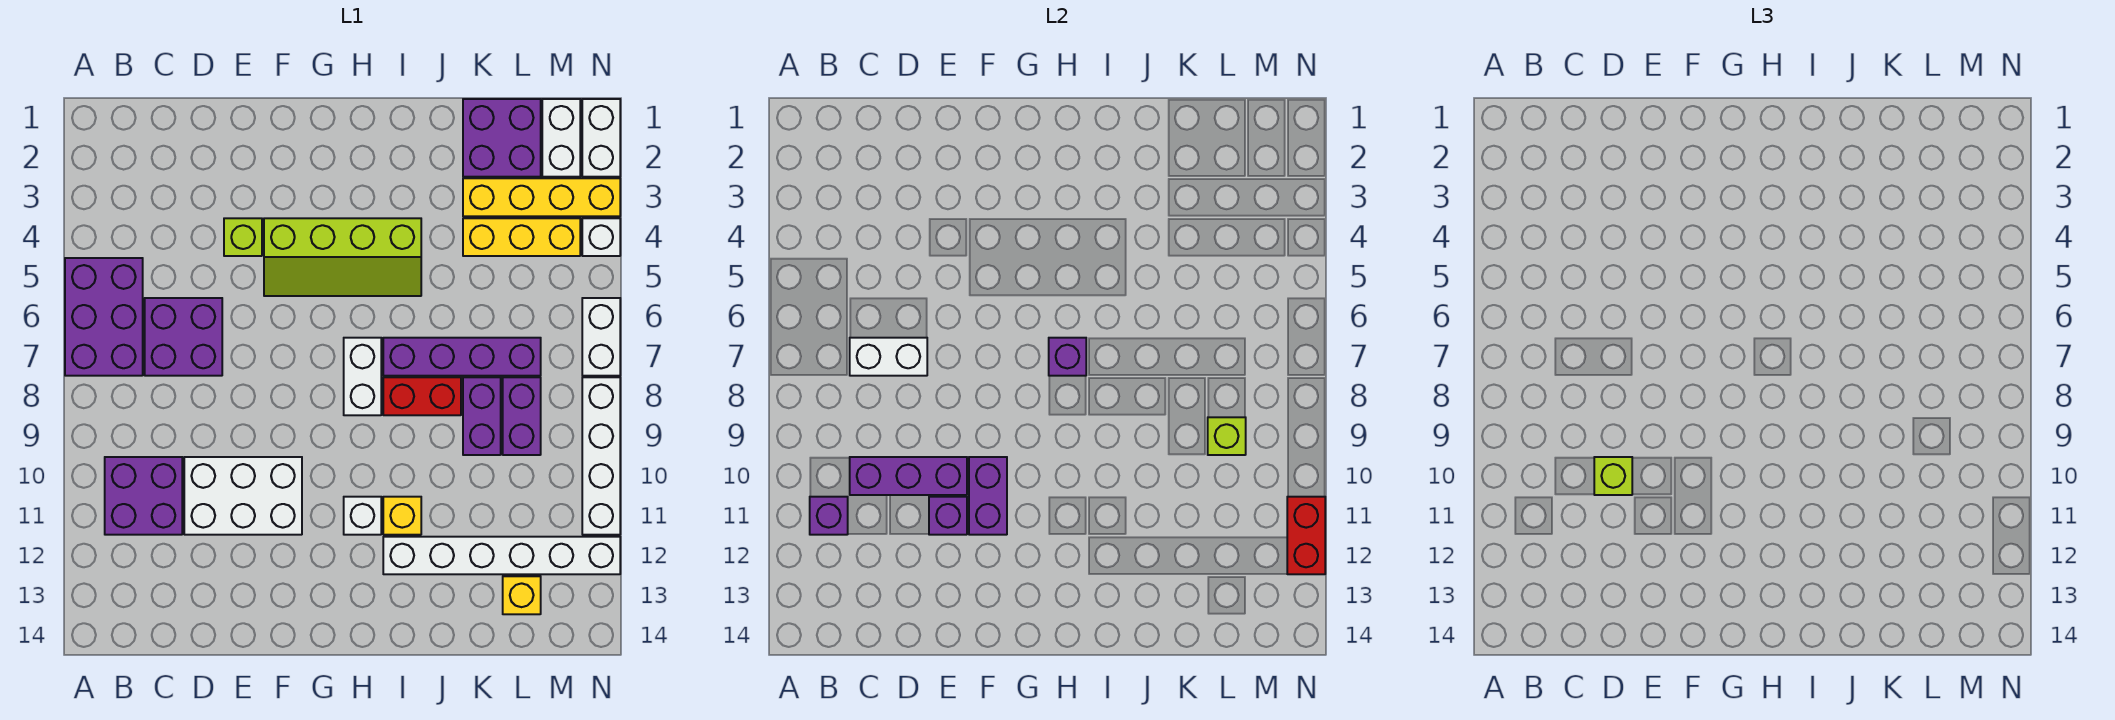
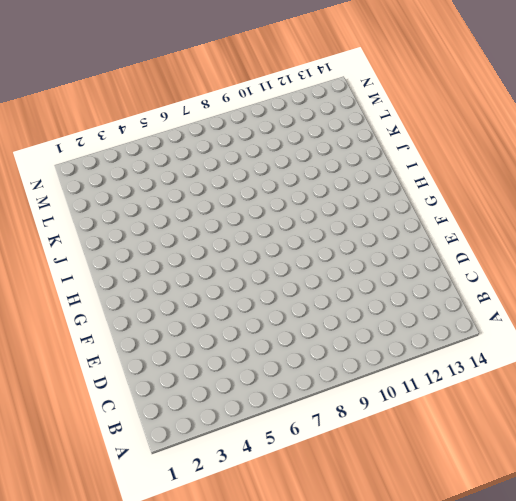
none -> purple 2x3 brick [65,258,143,376]
none -> purple 2x2 brick [105,457,182,535]
none -> purple 2x2 brick [145,298,222,376]
none -> white 2x3 brick [184,457,302,535]

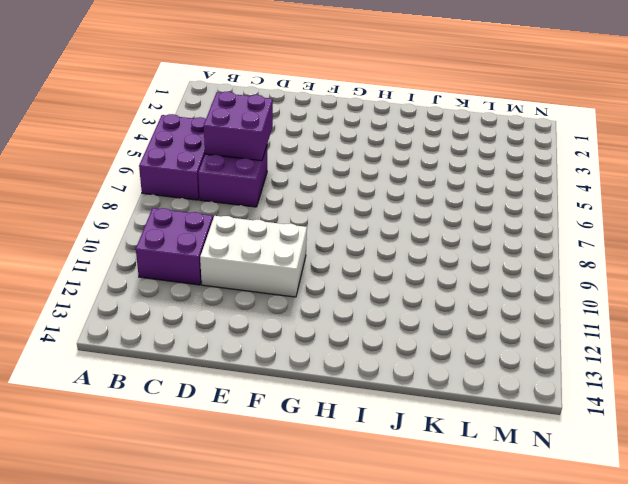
purple 2x2 brick [204,92,273,161] -> purple 2x2 brick moved to [463,99,541,177]
none -> lime 1x1 brick [224,218,262,256]
none -> lime 2x4 slope [264,218,421,296]
none -> white 1x2 brick [344,338,381,415]
none -> white 1x1 brick [344,497,381,535]

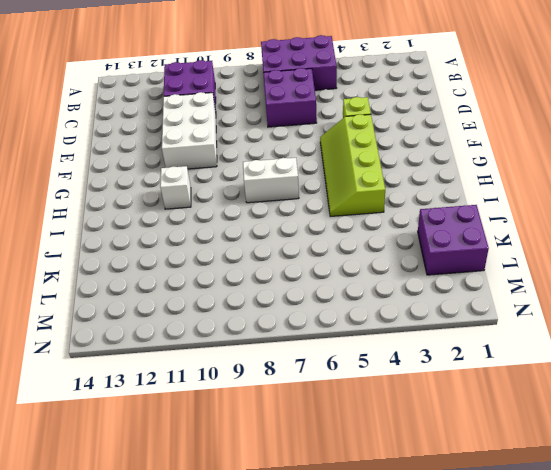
none -> purple 1x4 brick [383,338,541,376]
none -> red 1x2 brick [383,377,461,415]
none -> yellow 1x1 brick [383,497,421,535]
none -> white 1x6 brick [383,537,620,574]

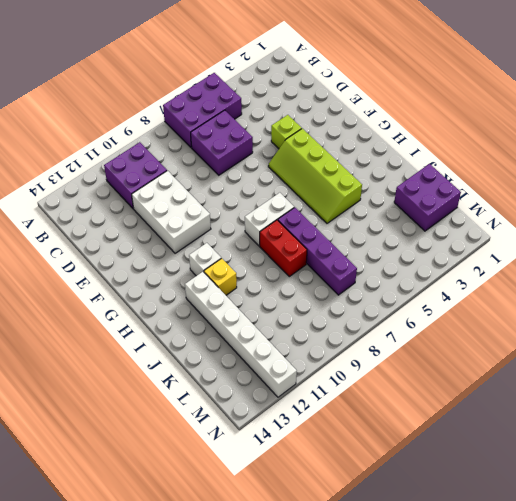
none -> yellow 1x4 brick [463,178,620,216]
none -> yellow 1x3 brick [463,218,580,256]
none -> purple 1x2 brick [463,377,501,455]
none -> purple 1x2 brick [503,377,541,455]

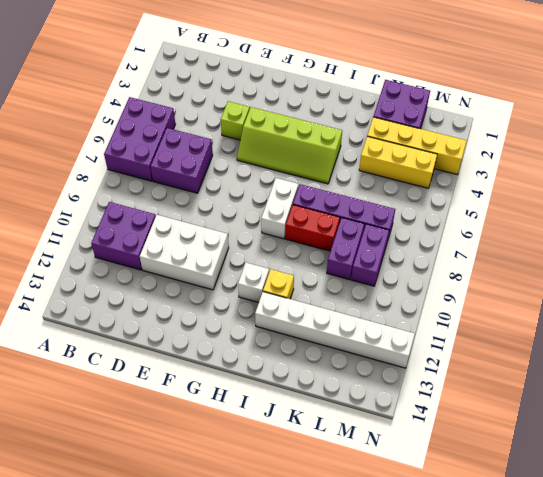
none -> yellow 1x1 brick [503,576,541,614]
none -> white 1x2 brick [542,99,580,177]
none -> white 1x2 brick [582,99,620,177]
none -> white 1x1 brick [582,218,620,256]

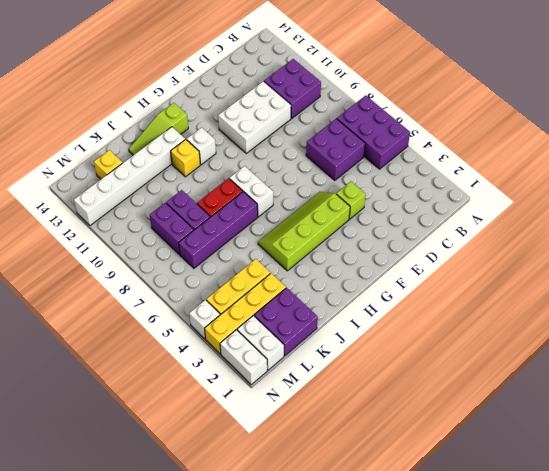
lime 1x3 slope [129,103,188,155] -> none
none -> white 1x2 brick [582,298,620,376]
none -> white 1x4 brick [582,377,620,535]
none -> purple 1x1 brick [810,497,848,535]
none -> white 1x2 brick [850,338,927,376]

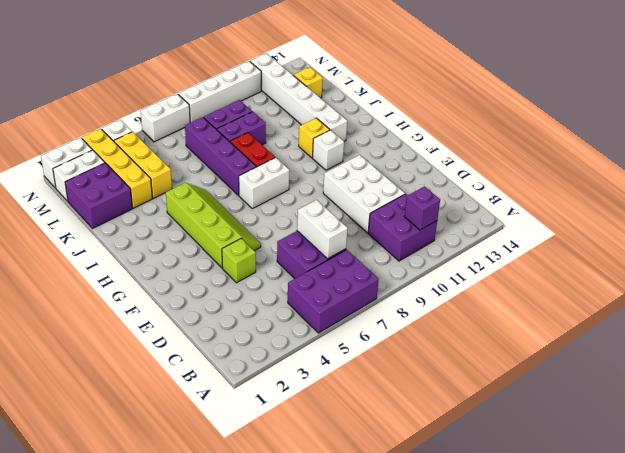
none -> purple 1x3 brick [850,457,967,495]
none -> purple 1x1 brick [929,497,967,535]
none -> purple 1x2 brick [969,457,1007,535]
none -> purple 1x1 brick [1049,338,1086,376]

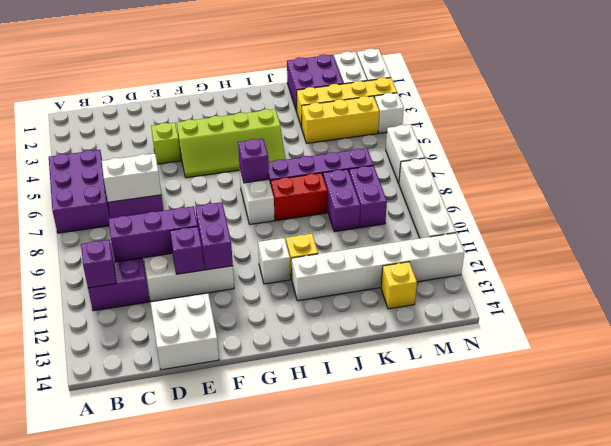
white 2x2 brick [151,293,219,370] -> none
none -> lime 1x1 brick [1208,417,1246,455]
none -> red 1x2 brick [1287,497,1325,574]
none -> lime 1x1 brick [1594,457,1632,495]

